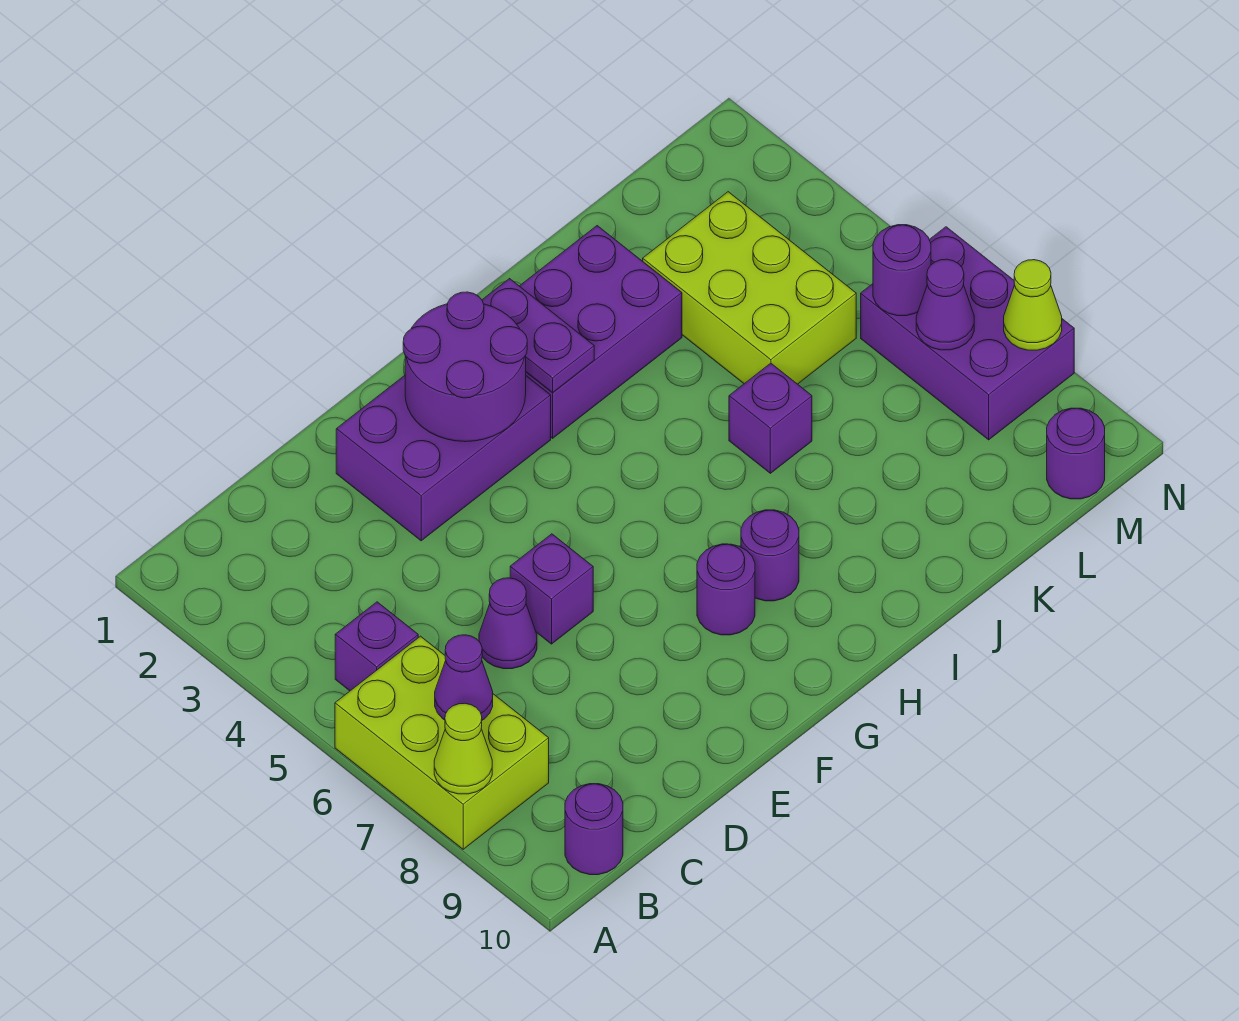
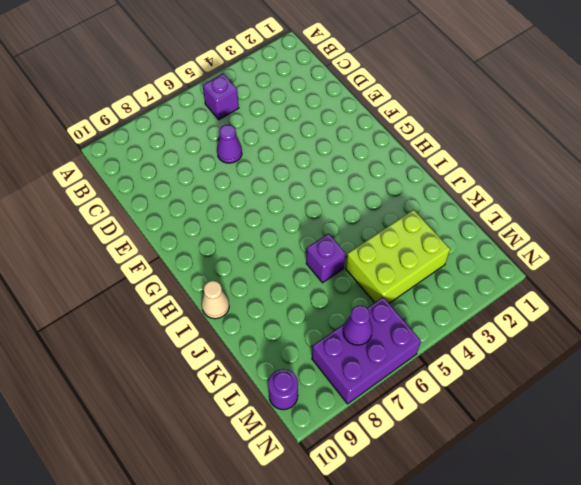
tan 1x1 cone [201,281,229,319] -> none
none -> lime 2x3 brick [335,636,549,849]
none -> purple 1x1 round brick [565,784,623,875]
none -> purple 2x3 brick [336,376,551,541]

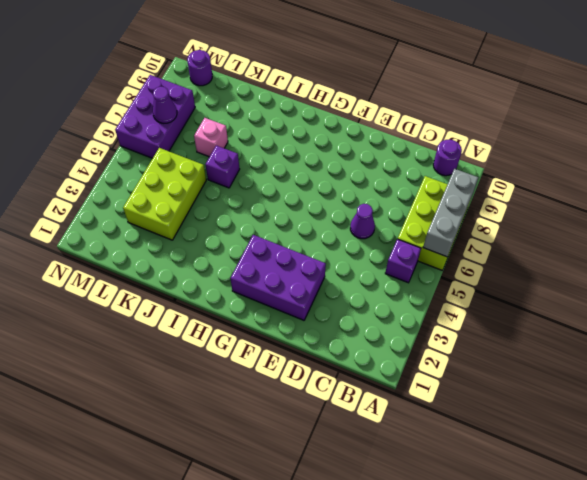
grey 1x3 brick [423,169,478,257] -> lime 1x1 cone [434,703,492,794]
pink 1x1 brick [194,118,228,157] -> none
none -> purple 1x1 brick [510,534,593,644]
none -> purple 1x1 round brick [697,544,755,635]
none -> purple 2x3 brick [520,226,682,438]

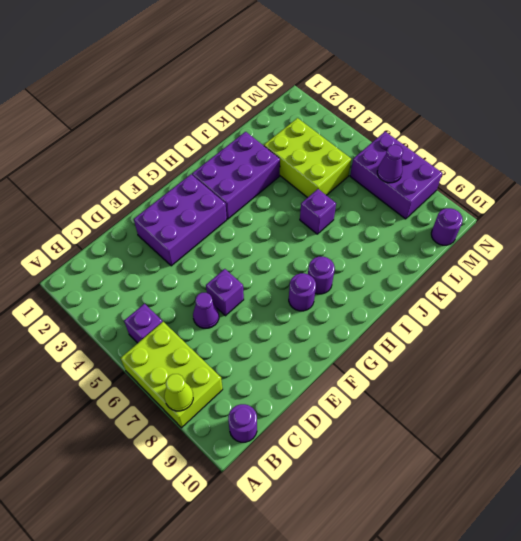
none -> purple 1x1 cone [435,635,493,720]
none -> purple 2x2 round brick [403,292,527,442]
none -> purple 1x2 plate [482,279,594,393]

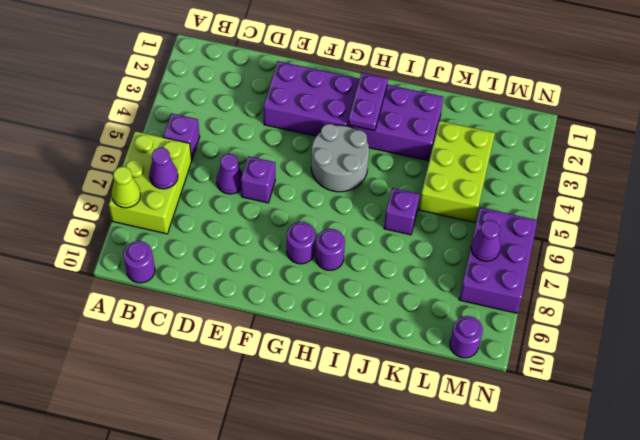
grey 2x2 round brick [311,124,369,192] -> none
none -> purple 2x2 round brick [403,292,527,442]
none -> purple 1x1 round brick [873,225,931,316]
none -> lime 1x1 cone [1004,260,1062,350]

